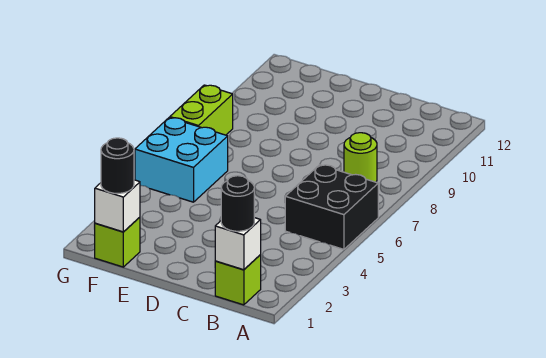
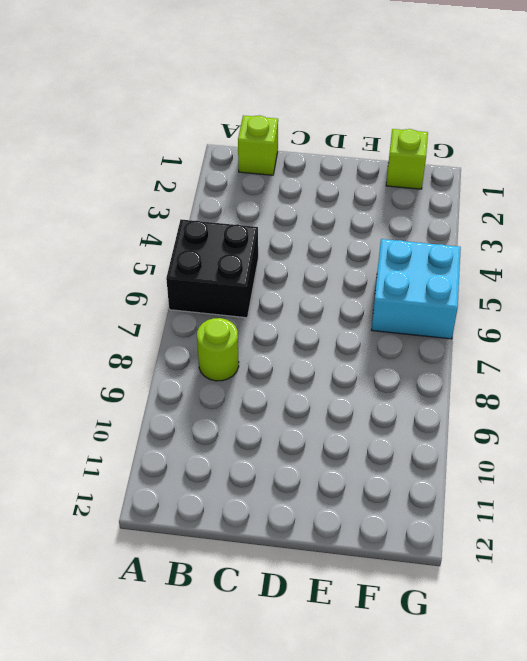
none -> lime 1x2 brick [170,85,233,135]
none -> white 1x1 brick [215,218,261,270]

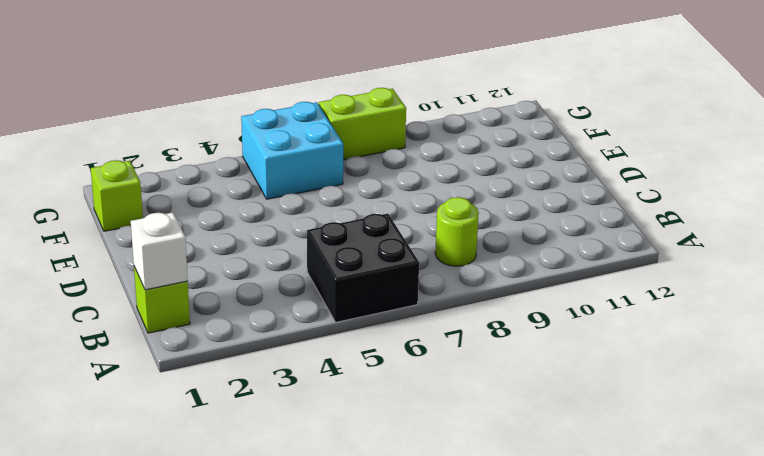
none -> white 1x1 brick [95,180,140,232]
none -> black 1x1 round brick [221,176,254,231]

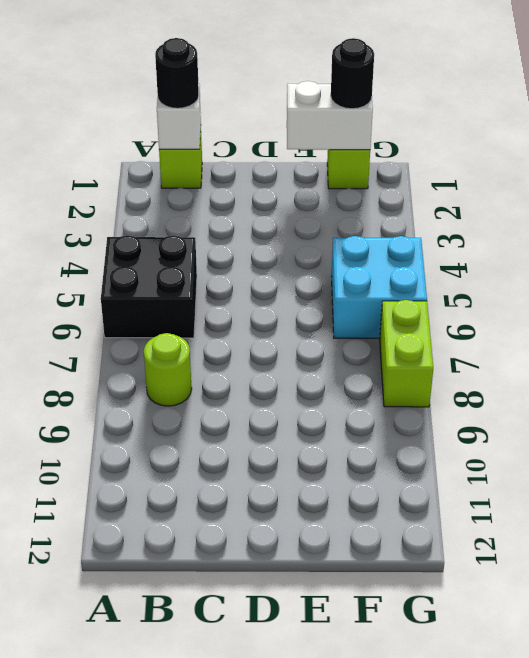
white 1x2 brick [287,81,373,150] -> white 1x1 brick [95,180,140,232]

